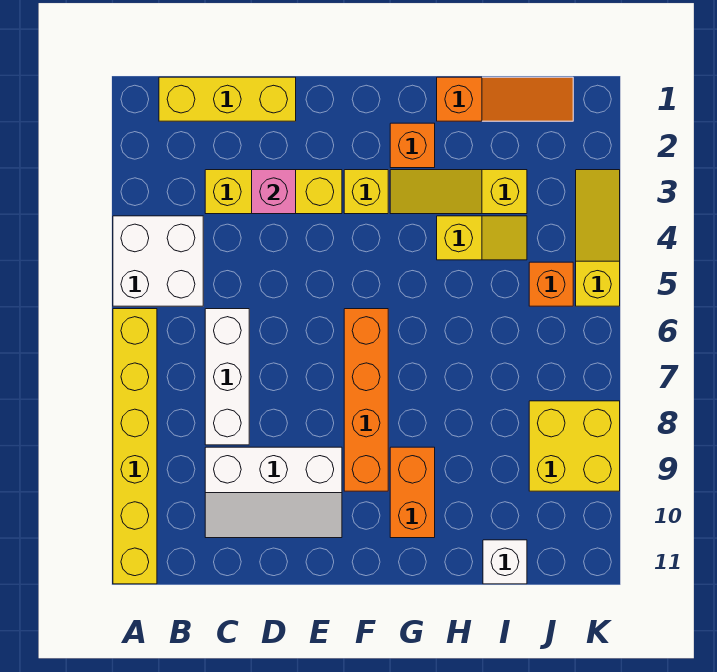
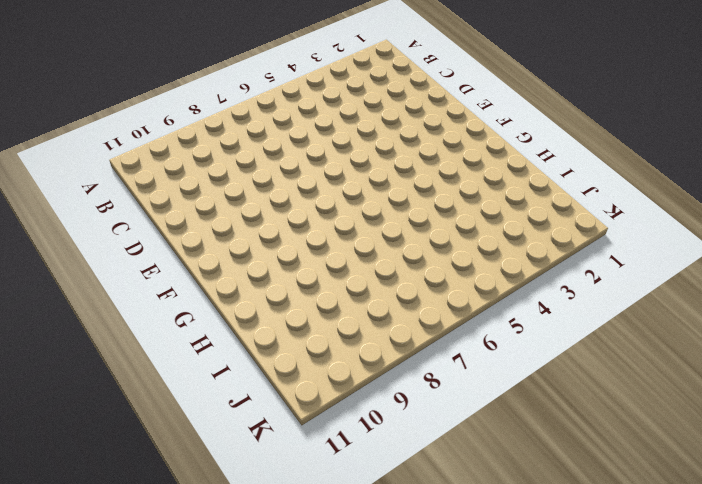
none -> white 2x2 brick [113,216,203,306]
none -> yellow 1x6 brick [113,309,157,584]
none -> yellow 1x3 brick [159,77,296,121]

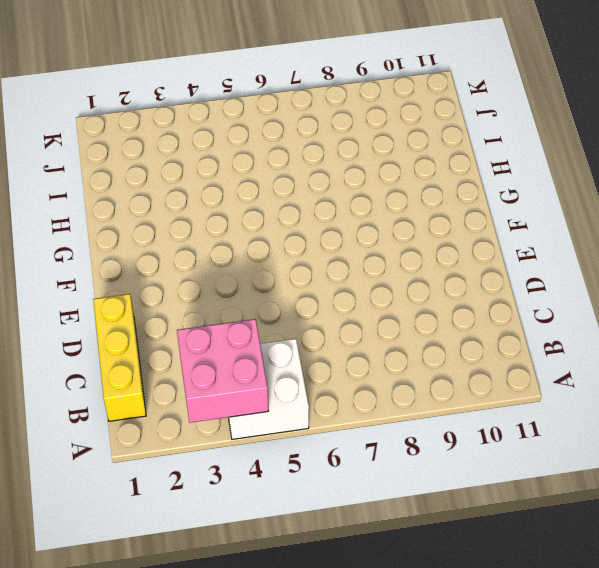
pink 2x2 brick [177,319,269,423] -> none
none -> yellow 1x6 brick [113,309,157,584]
none -> yellow 1x3 brick [205,170,342,214]
none -> white 1x3 brick [205,309,249,445]

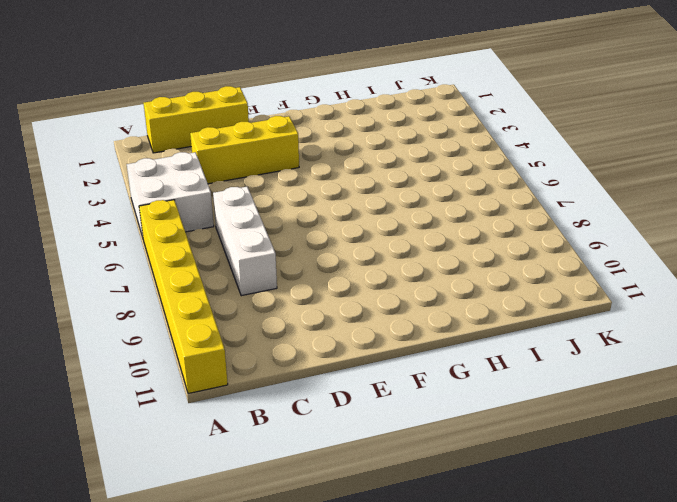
none -> white 2x3 slope [205,447,342,538]
none -> yellow 1x1 brick [344,170,388,214]
none -> orange 1x4 brick [344,309,388,491]

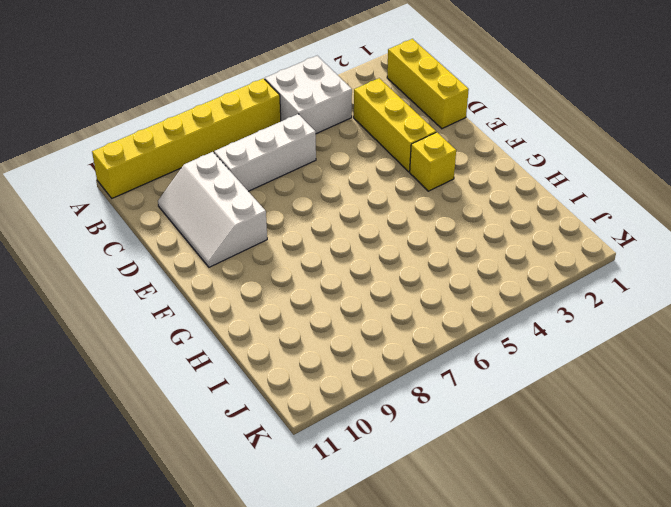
none -> orange 1x4 brick [344,309,388,491]
none -> orange 1x1 brick [390,123,435,168]
none -> yellow 1x3 slope [390,170,527,214]

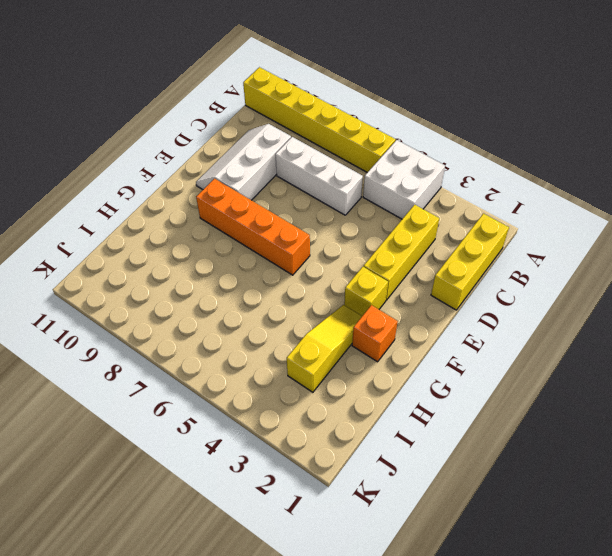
none -> orange 1x2 brick [390,447,435,538]
none -> orange 1x3 slope [437,77,573,121]
none -> yellow 1x2 slope [437,216,527,260]

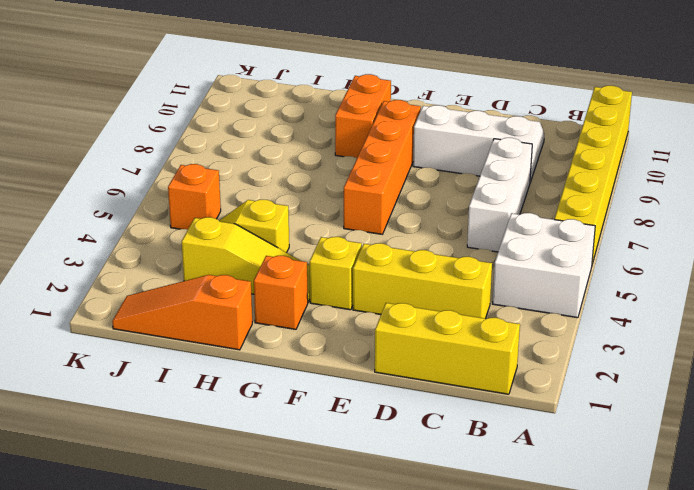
none -> white 1x1 brick [483,540,527,584]
none -> yellow 2x2 brick [529,401,620,491]
none -> yellow 1x3 slope [576,170,620,306]

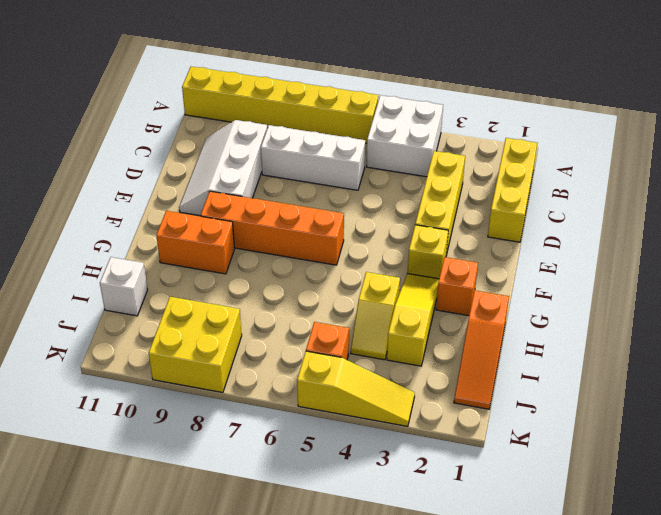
none -> pink 1x1 brick [252,170,296,214]

